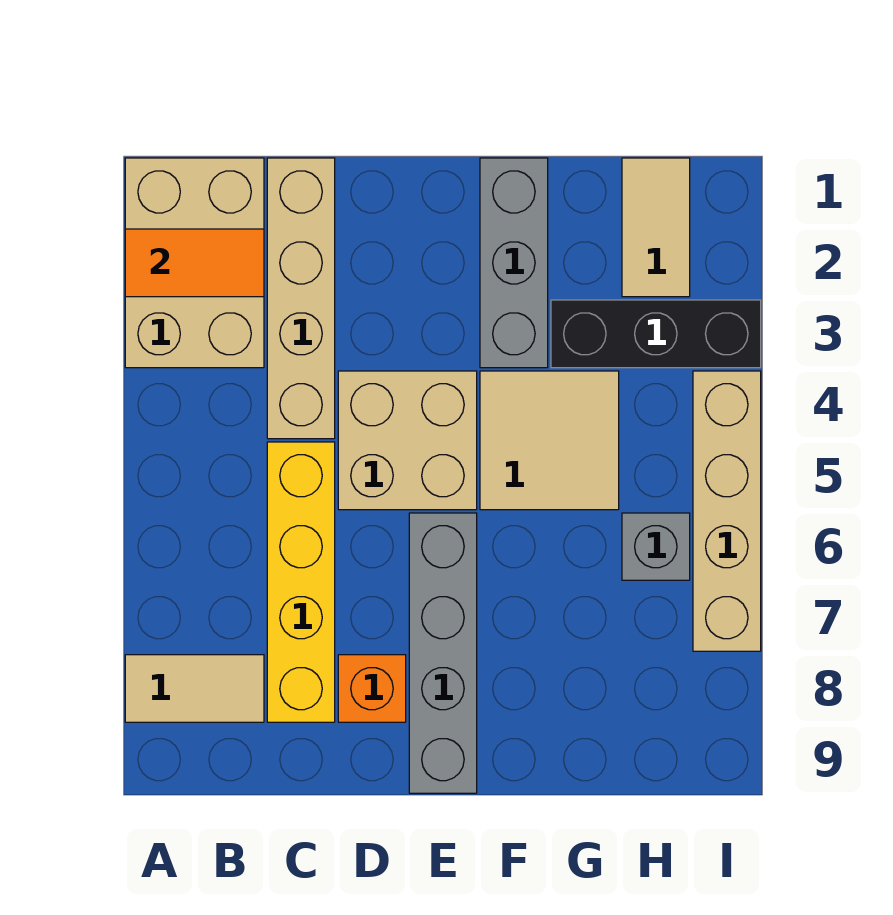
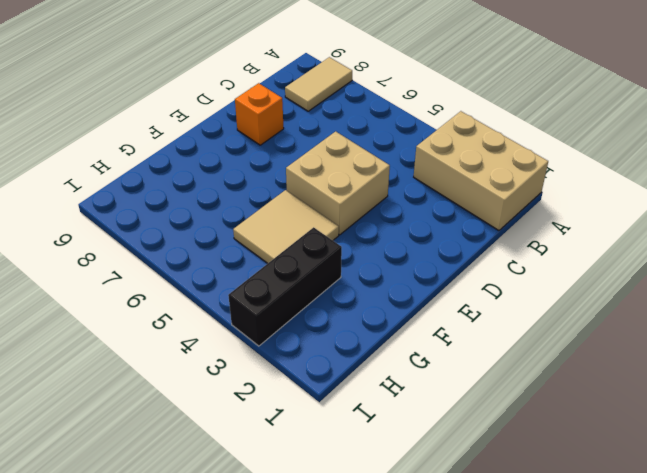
none -> tan 1x4 brick [267,158,335,439]
none -> yellow 1x4 brick [267,442,335,722]
none -> grey 1x4 brick [409,513,477,793]

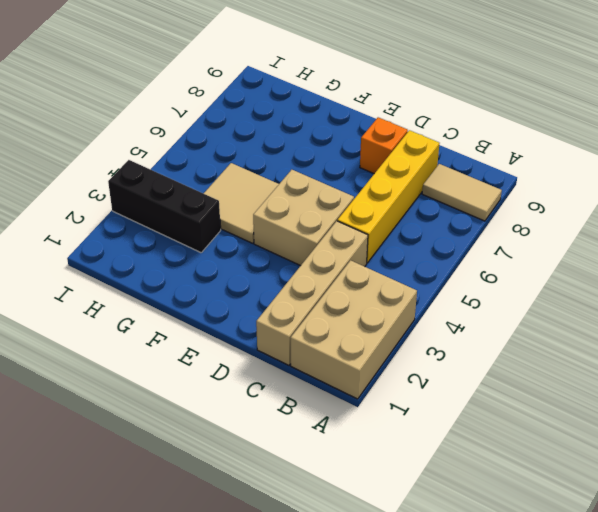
none -> grey 1x4 brick [409,513,477,793]
none -> grey 1x3 brick [480,158,548,368]
none -> tan 1x2 tile [622,158,690,297]

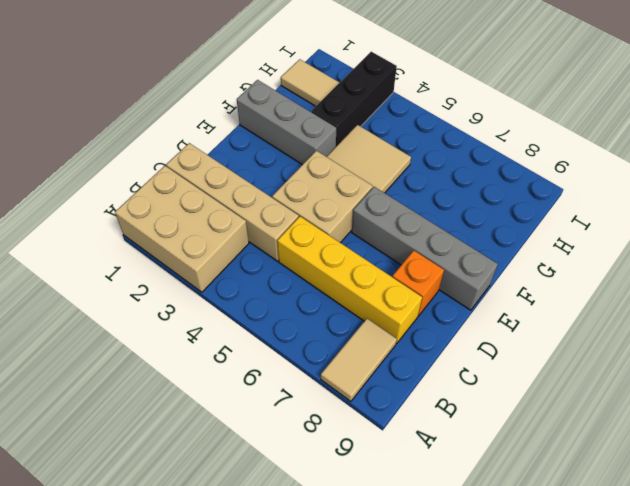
none -> grey 1x1 brick [622,513,690,580]
none -> tan 1x4 brick [693,371,761,651]
none -> orange 1x2 tile [125,229,264,297]

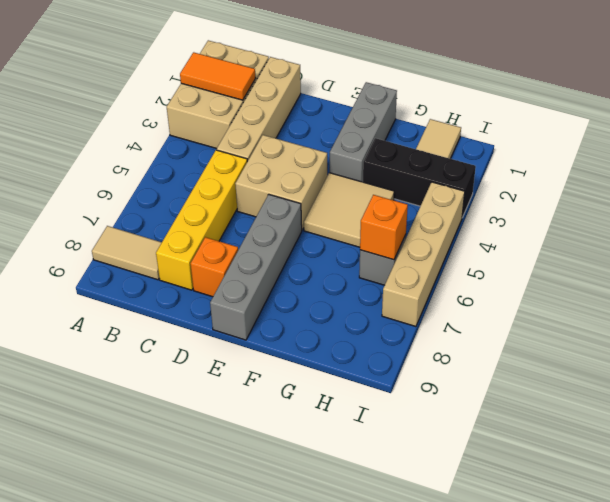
orange 1x1 brick [360,195,408,260] -> none

